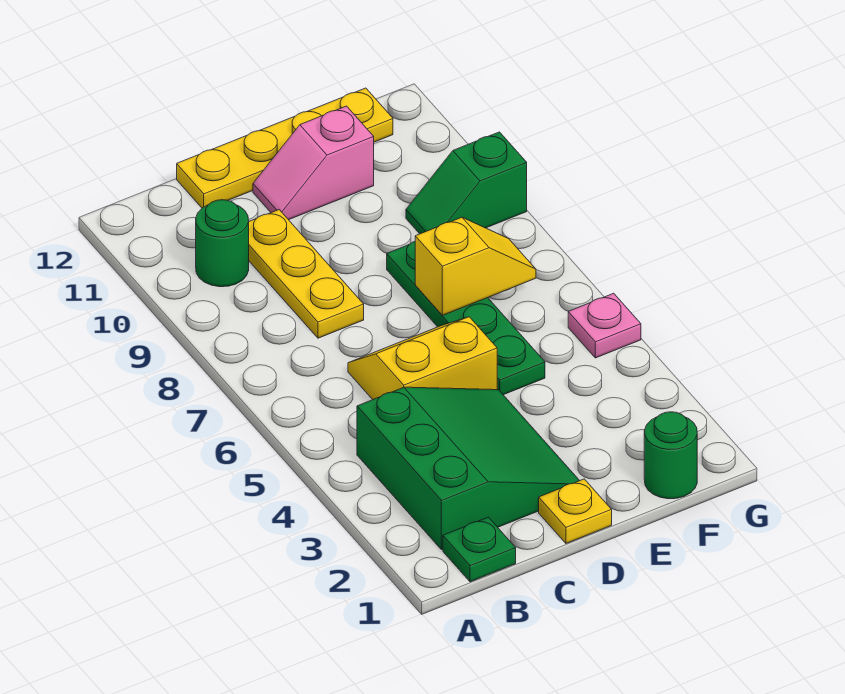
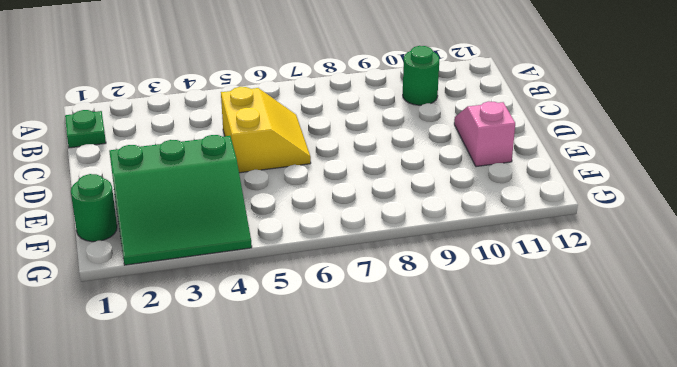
green 3x3 slope [109,135,252,265] -> green 3x3 slope moved to [357,387,580,550]
none -> yellow 1x3 plate [249,210,364,338]
none -> yellow 1x4 plate [177,88,393,208]
none -> yellow 1x1 plate [539,479,612,543]

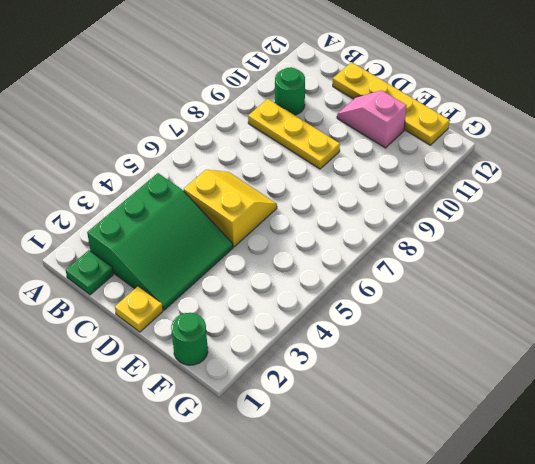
yellow 1x3 plate [248,99,340,169] -> yellow 1x3 plate turned to [249,210,364,338]
none -> green 1x4 plate [387,241,545,395]
none -> green 1x2 slope [406,132,527,234]
none -> pink 1x1 plate [568,293,641,358]

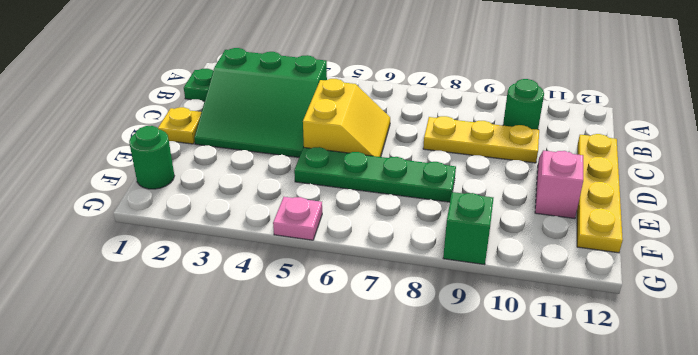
none -> yellow 1x2 slope [415,217,536,315]

